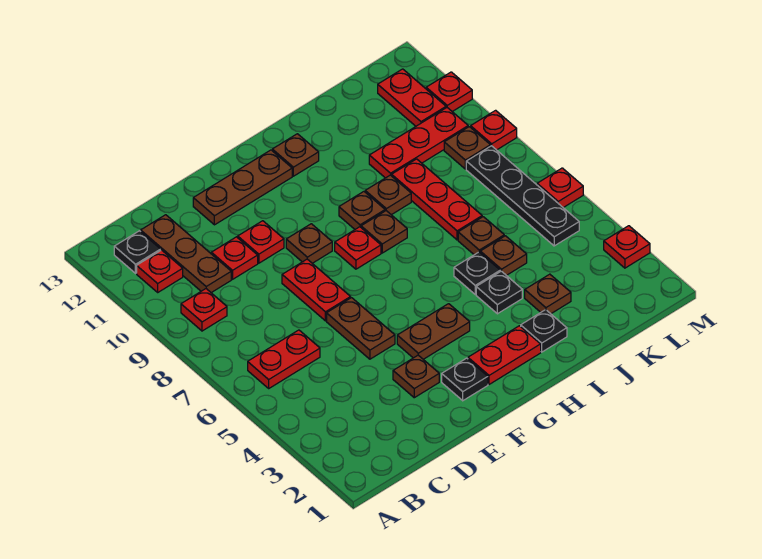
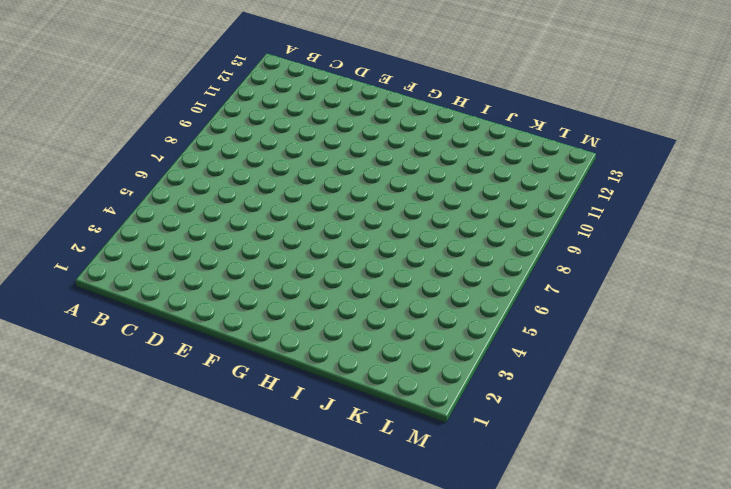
none -> red 1x2 plate [248,330,320,388]
none -> red 1x1 plate [181,289,227,331]
none -> red 1x1 plate [137,250,183,292]
none -> black 1x1 plate [114,231,161,273]

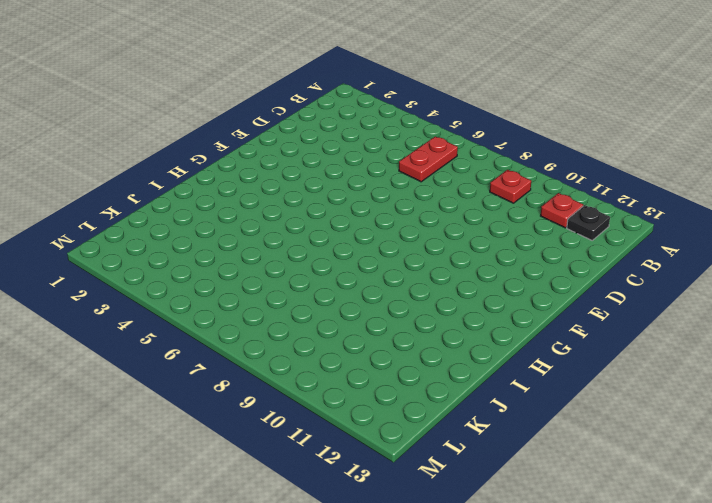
none -> brown 1x3 plate [141,215,231,293]
none -> red 1x1 plate [211,237,258,279]
none -> brown 1x1 plate [393,355,439,398]
none -> brown 1x2 plate [327,298,395,359]

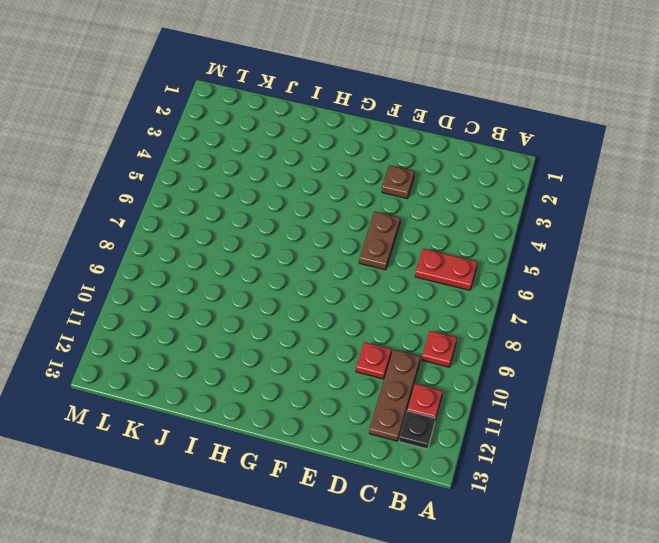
none -> red 1x2 plate [282,259,351,321]
none -> red 1x1 plate [238,221,284,263]
none -> brown 1x3 plate [193,150,292,225]
none -> black 1x1 plate [442,358,488,401]

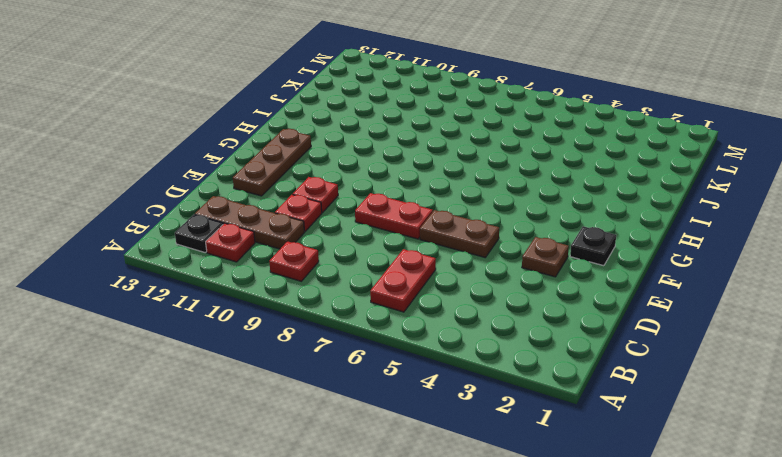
none -> brown 1x2 plate [397,304,470,359]
none -> brown 1x1 plate [286,224,332,263]
none -> red 1x2 plate [468,326,541,384]
none -> red 1x1 plate [335,227,381,269]

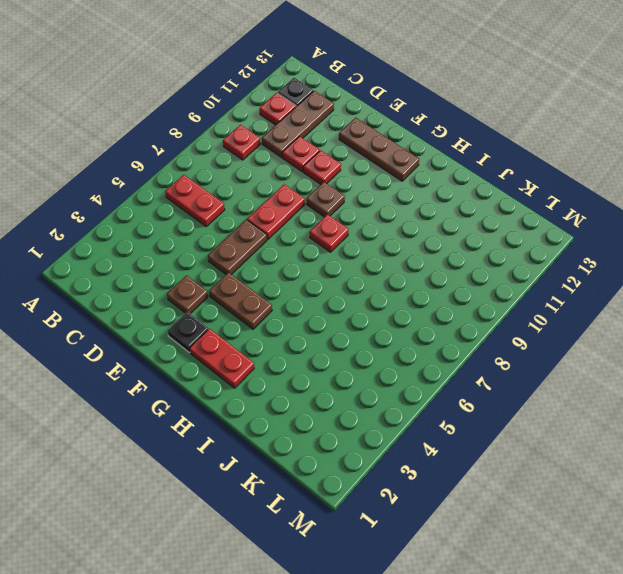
none -> brown 1x1 plate [361,211,407,253]
none -> brown 1x1 plate [339,192,385,229]
none -> brown 1x1 plate [272,134,319,176]
none -> black 1x1 plate [521,310,567,352]

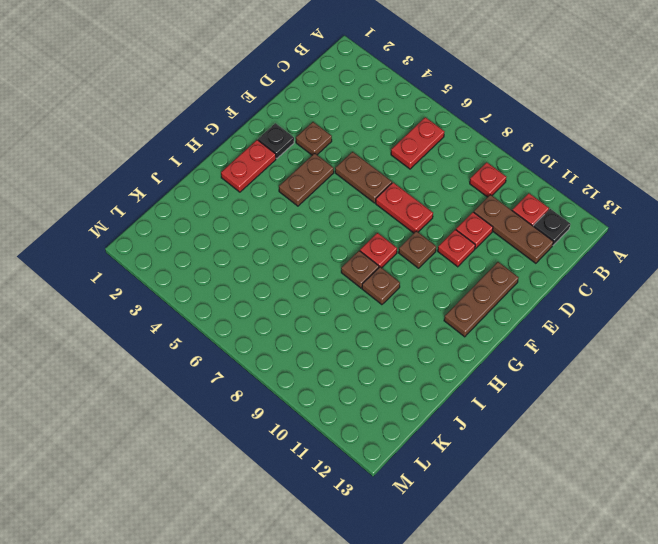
none -> brown 1x1 plate [272,134,319,176]
none -> black 1x1 plate [521,310,567,352]
none -> black 1x1 plate [476,271,522,314]
none -> black 1x1 plate [454,252,500,294]

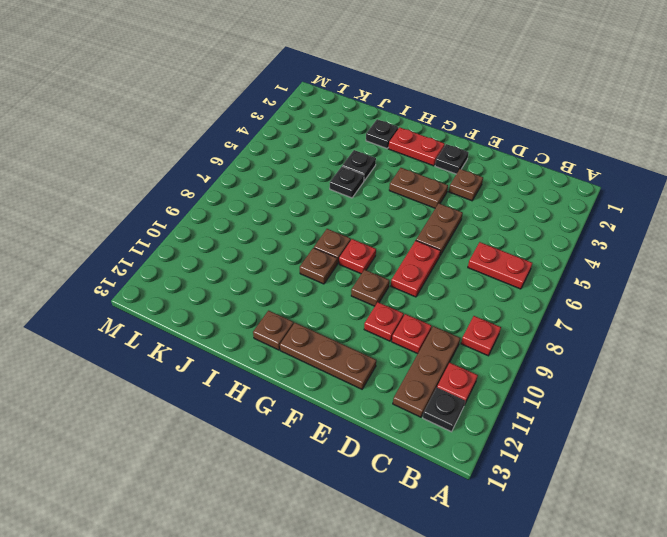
none -> brown 1x1 plate [365,175,411,215]
none -> brown 1x1 plate [525,274,571,314]
none -> brown 1x1 plate [480,236,527,275]
none -> brown 1x1 plate [458,217,504,255]

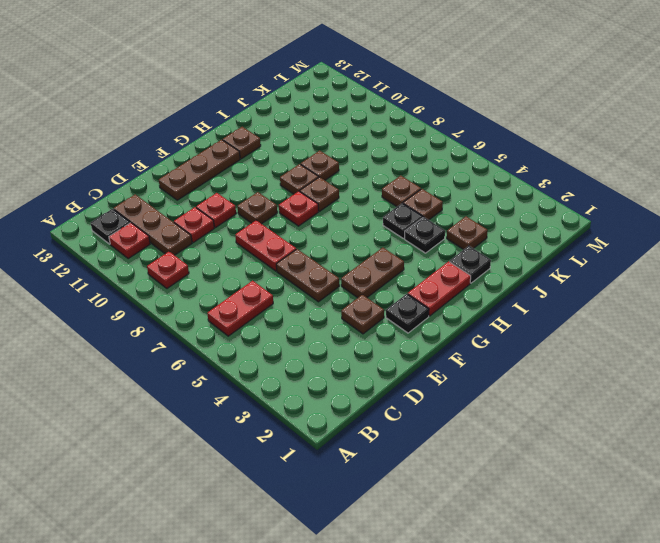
none -> red 1x3 plate [392,159,482,240]
none -> red 1x3 plate [369,108,468,178]
none -> black 1x4 plate [466,146,579,246]
none -> brown 1x1 plate [444,127,490,169]

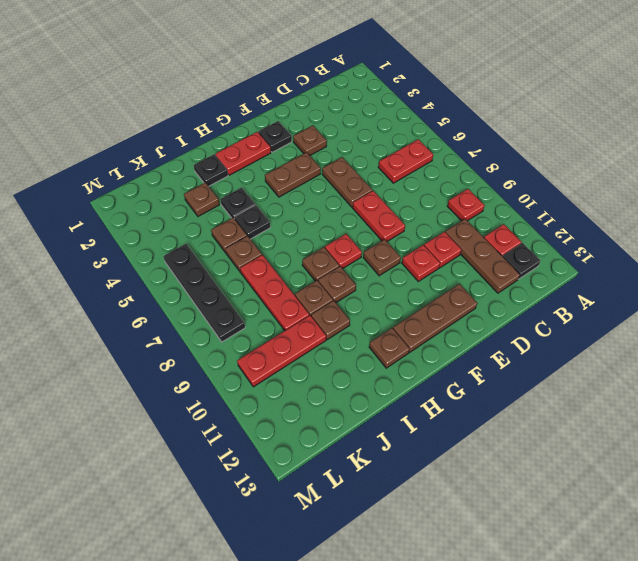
brown 1x1 plate [311,301,350,339] -> brown 1x1 plate moved to [444,127,490,169]
none -> red 1x2 plate [378,69,446,126]
none -> red 1x1 plate [604,226,650,268]
none -> red 1x1 plate [537,168,583,208]
none -> red 1x1 plate [471,110,517,150]

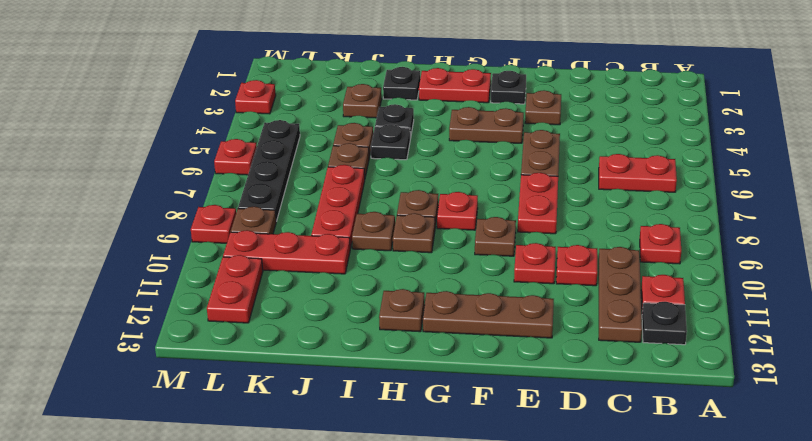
none -> red 1x1 plate [426,72,472,112]

